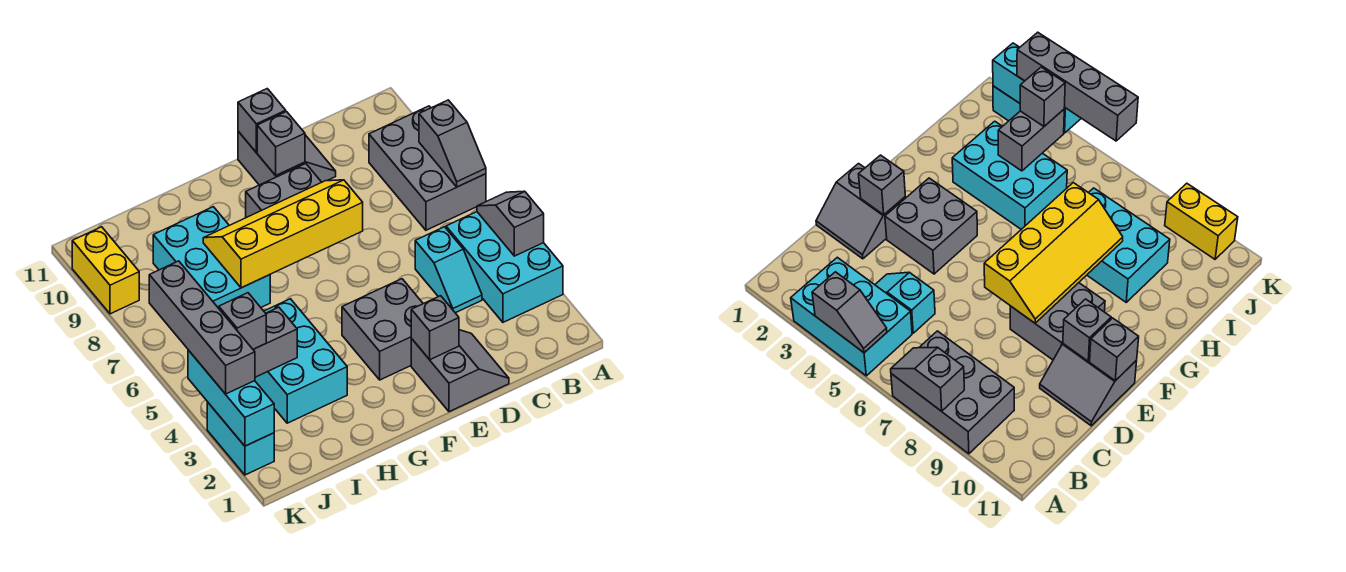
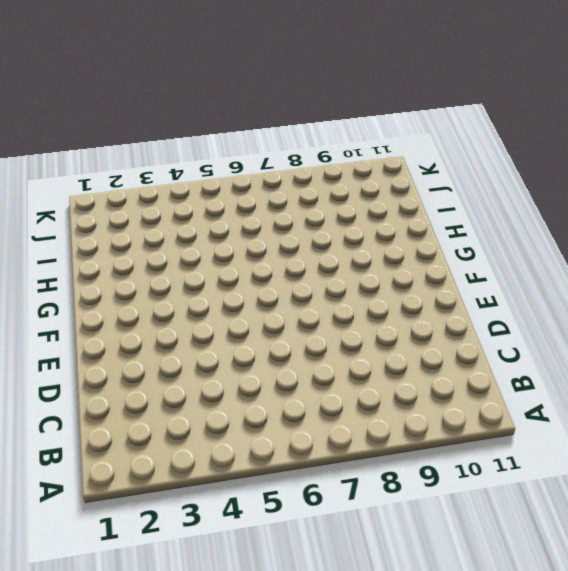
none -> cyan 2x3 brick [446,212,563,322]
none -> grey 2x3 brick [369,106,486,230]
none -> cyan 1x2 slope [415,227,482,313]

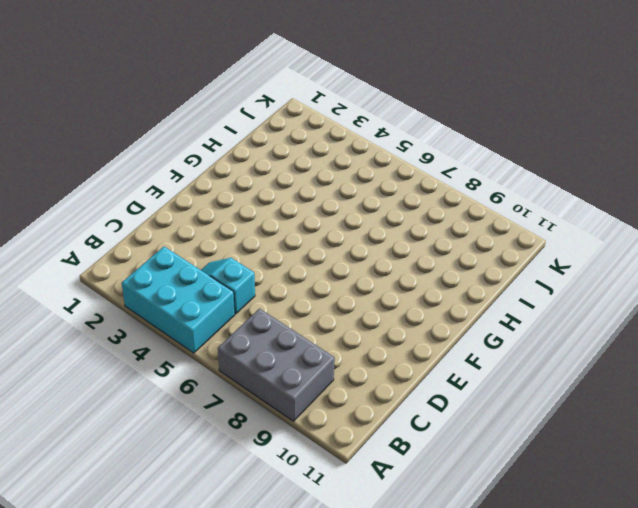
none -> grey 2x2 slope [411,330,509,412]
none -> grey 2x2 slope [238,131,336,185]
none -> grey 2x2 brick [342,279,423,380]

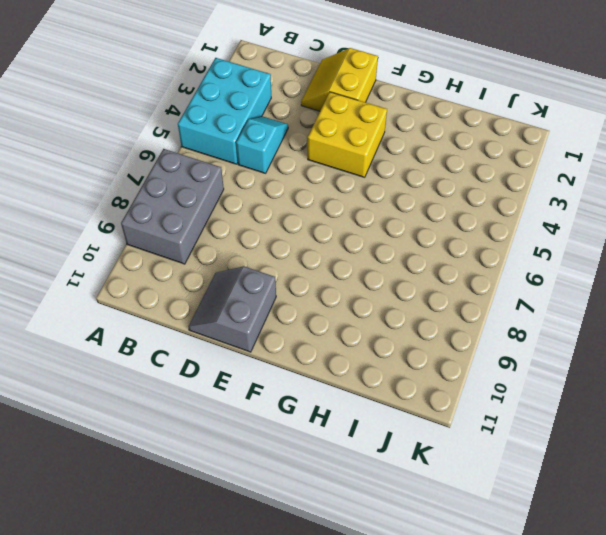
yellow 2x2 slope [301,48,378,111] -> grey 2x2 slope [411,330,509,412]
yellow 2x2 brick [308,92,387,177] -> grey 2x2 brick [342,279,423,380]
none -> grey 2x2 brick [246,164,322,218]
none -> cyan 2x3 brick [255,299,347,423]
none -> cyan 2x3 brick [153,207,270,308]

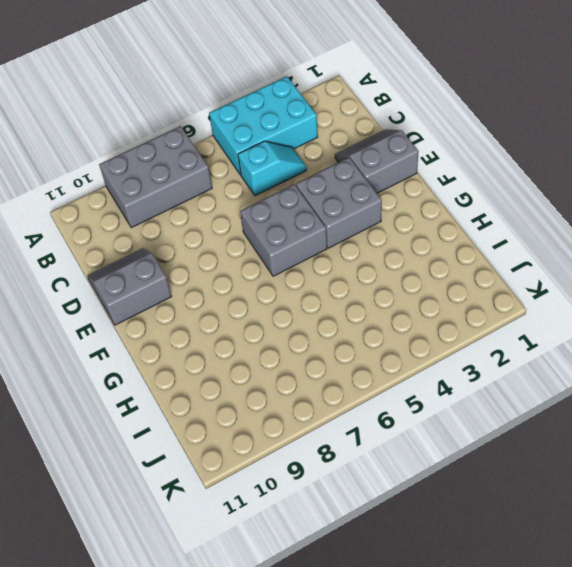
grey 2x2 brick [240,184,327,276] -> grey 2x2 brick moved to [246,164,322,218]
none -> cyan 2x3 brick [255,299,347,423]
none -> cyan 2x3 brick [153,207,270,308]
none -> cyan 1x2 brick [207,402,274,475]

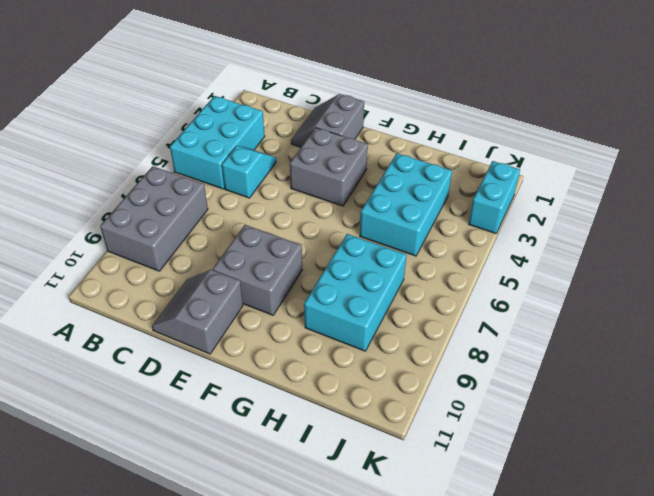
none -> yellow 1x2 brick [72,227,139,314]
none -> grey 1x2 slope [477,191,544,256]
none -> grey 1x2 slope [419,100,486,187]

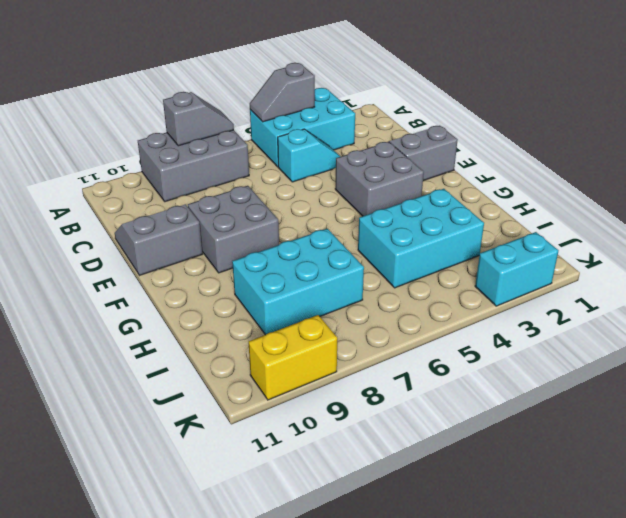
none -> grey 1x1 brick [411,296,459,360]
none -> yellow 2x4 slope [203,180,363,288]
none -> grey 1x1 brick [257,112,305,175]

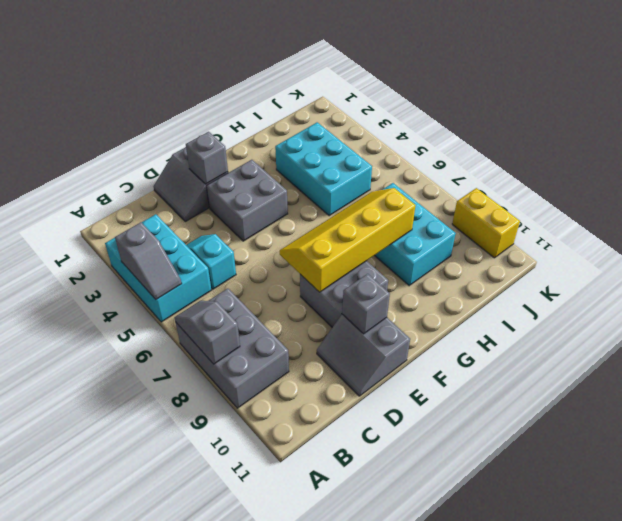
yellow 2x4 slope [280,188,416,292] -> yellow 2x4 slope turned to [203,180,363,288]
none -> cyan 1x2 brick [207,402,274,475]
none -> grey 1x1 brick [238,89,286,152]
none -> grey 1x2 brick [253,307,297,377]

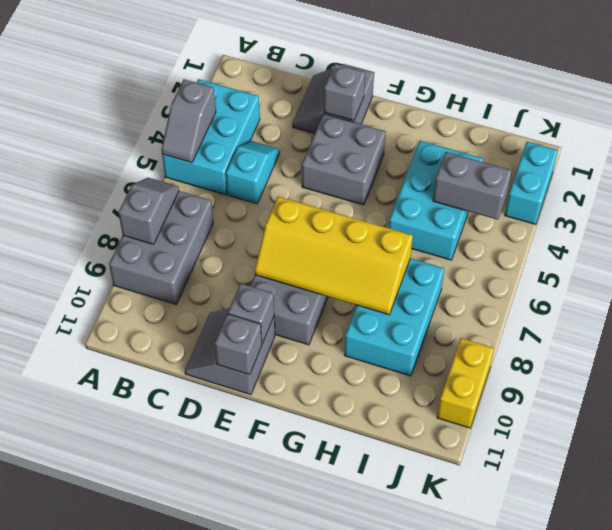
none -> cyan 1x3 brick [188,350,274,446]
none -> grey 1x1 brick [219,293,266,349]
none -> grey 1x4 brick [149,261,255,394]

